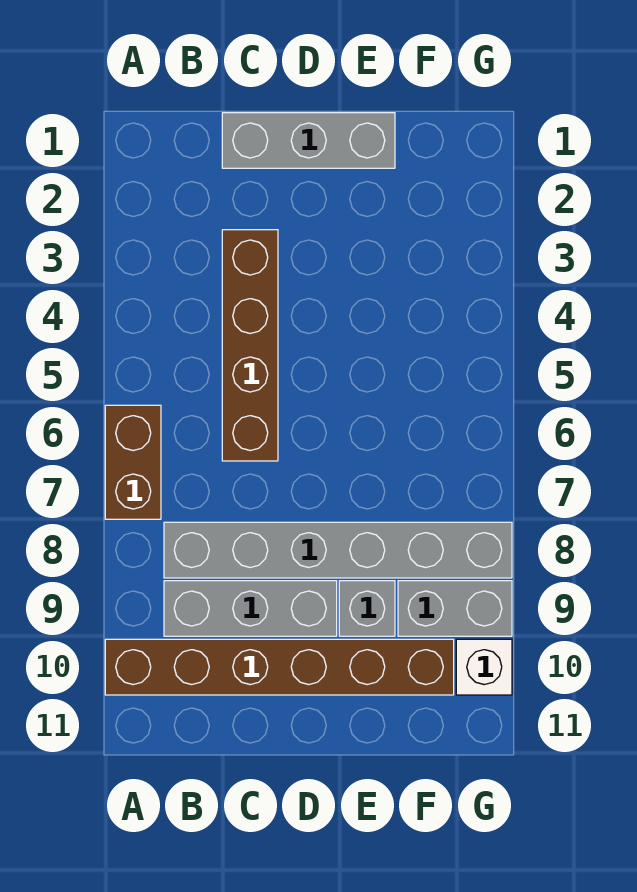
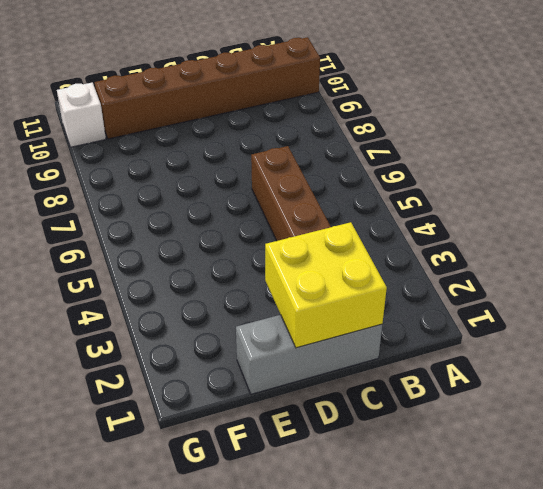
yellow 2x2 brick [265,222,387,348] -> none
none -> brown 1x2 brick [105,405,161,519]
none -> grey 1x6 brick [164,522,512,578]

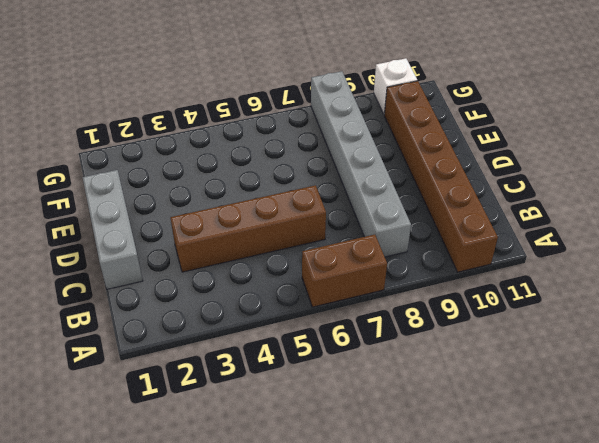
none -> grey 1x3 brick [164,581,337,636]
none -> grey 1x1 brick [339,581,395,636]

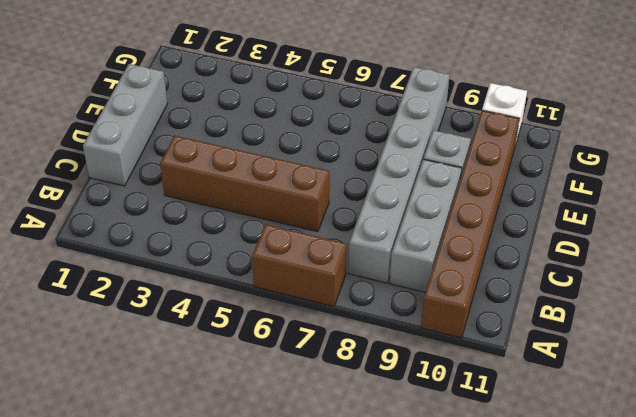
none -> grey 1x2 brick [398,581,512,636]

